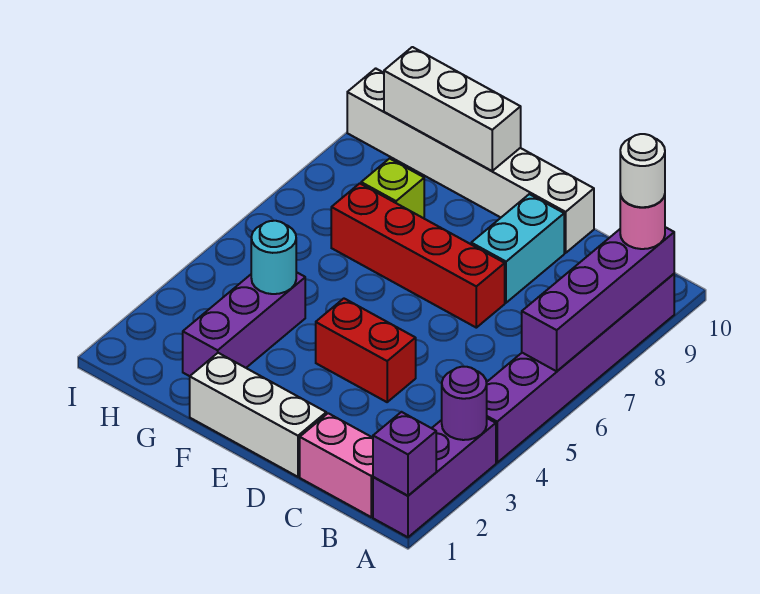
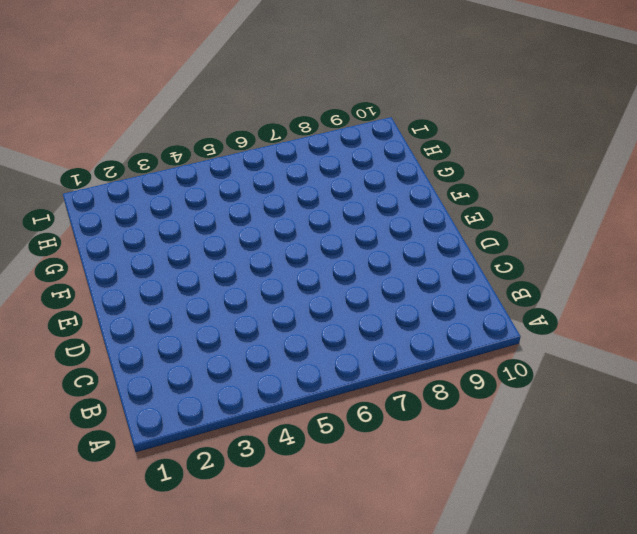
none -> purple 1x3 brick [373,418,496,537]
none -> purple 1x6 brick [486,274,674,463]
none -> pink 1x2 brick [300,413,373,517]

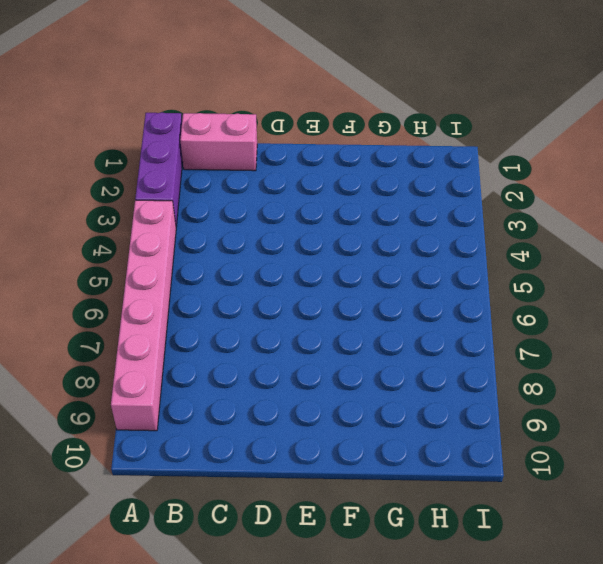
pink 1x6 brick [111,200,176,431] -> purple 1x6 brick [486,274,674,463]
none -> white 1x3 brick [190,353,326,477]
none -> red 1x2 brick [316,299,416,402]
none -> red 1x4 brick [331,183,505,328]

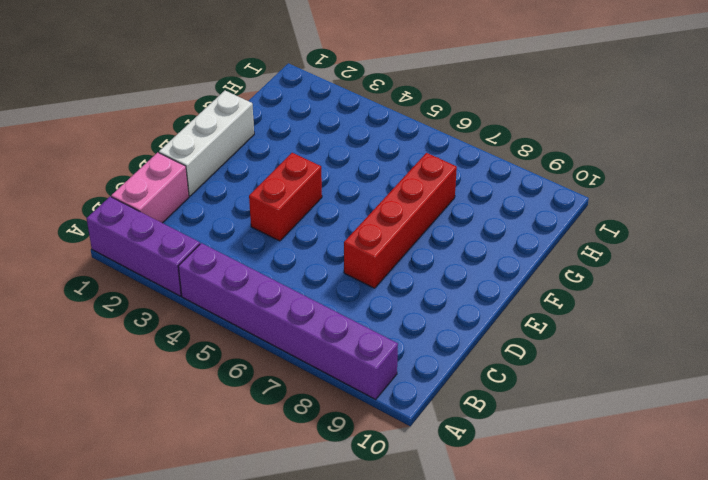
none -> cyan 1x2 brick [471,194,564,303]
none -> white 1x6 brick [347,68,594,253]
none -> purple 1x3 brick [183,272,305,376]

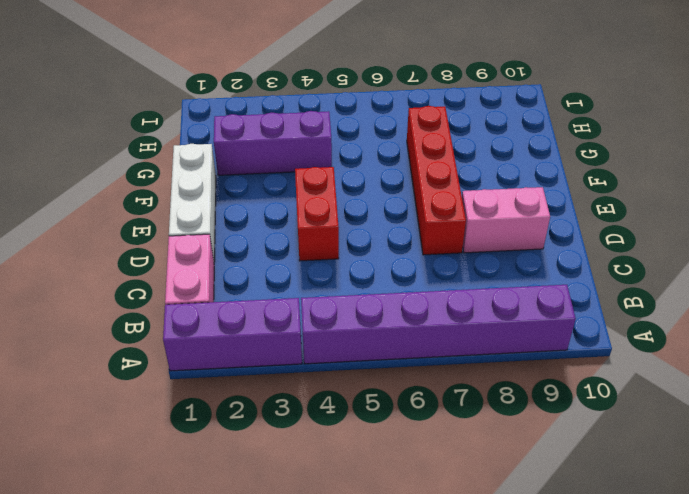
pink 1x2 brick [462,187,550,253] -> cyan 1x2 brick [471,194,564,303]
none -> white 1x6 brick [347,68,594,253]
none -> lime 1x1 brick [361,159,424,218]
none -> purple 1x1 brick [373,412,436,496]

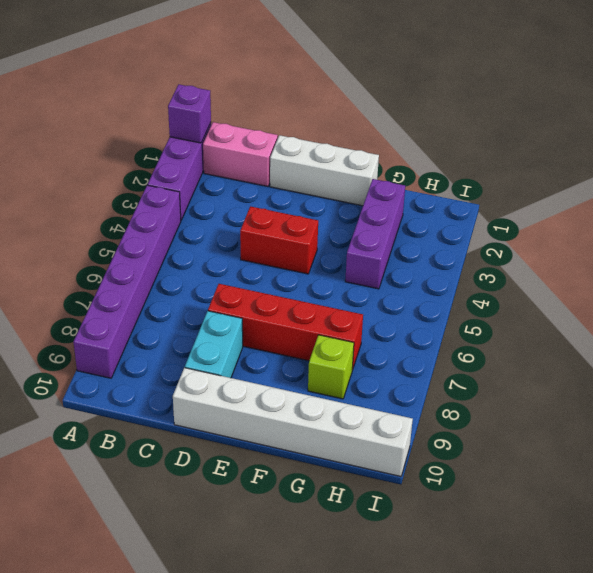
none -> purple 1x1 round brick [442,367,487,440]
none -> purple 1x4 brick [522,227,674,371]
none -> white 1x3 brick [384,47,521,171]

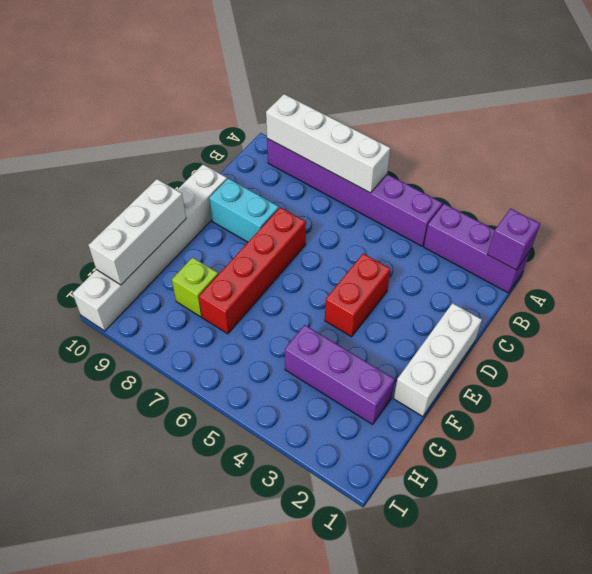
white 1x4 brick [266,94,390,193] -> purple 1x4 brick [522,227,674,371]
none -> pink 1x2 brick [300,413,373,517]
none -> purple 1x1 round brick [442,367,487,440]
none -> cyan 1x1 round brick [251,221,296,294]

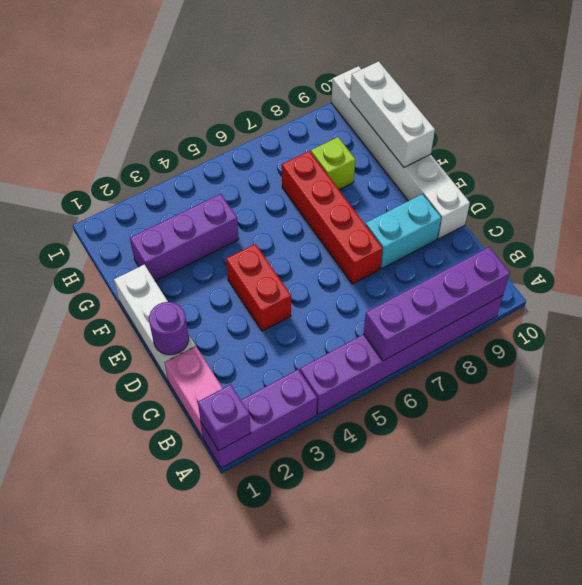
purple 1x1 round brick [149,302,189,355] -> purple 1x1 round brick moved to [442,367,487,440]
none -> cyan 1x1 round brick [251,221,296,294]
none -> pink 1x1 round brick [620,194,665,249]
none -> white 1x1 round brick [620,134,665,207]

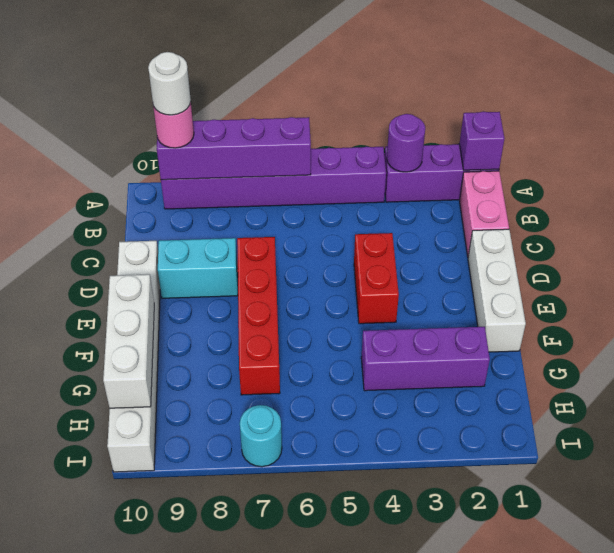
cyan 1x1 round brick [240,405,282,467] -> cyan 1x1 round brick moved to [251,221,296,294]
none -> lime 1x1 brick [361,159,424,218]

